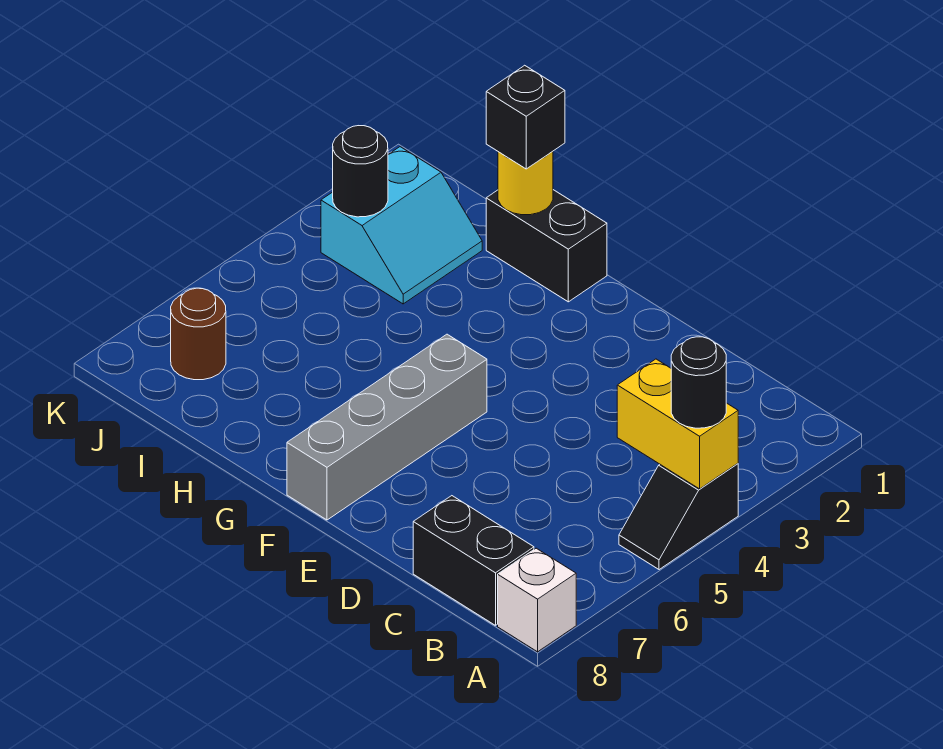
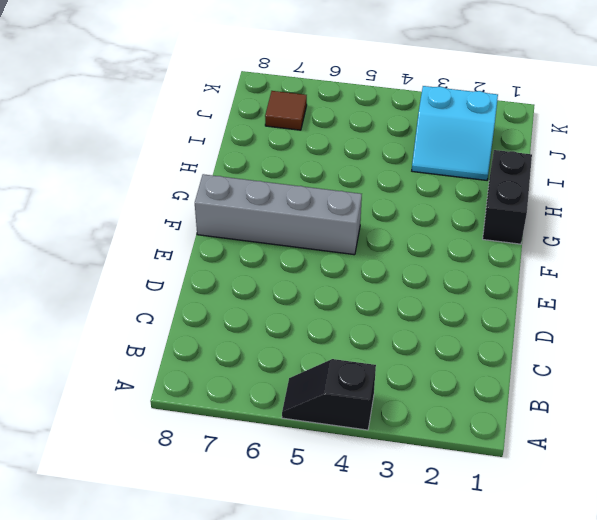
brown 1x1 tile [265,91,307,130] -> brown 1x1 round brick [171,288,226,380]
none -> white 1x1 brick [498,548,576,652]
none -> black 1x2 brick [413,496,534,625]
none -> yellow 1x2 brick [617,359,738,489]

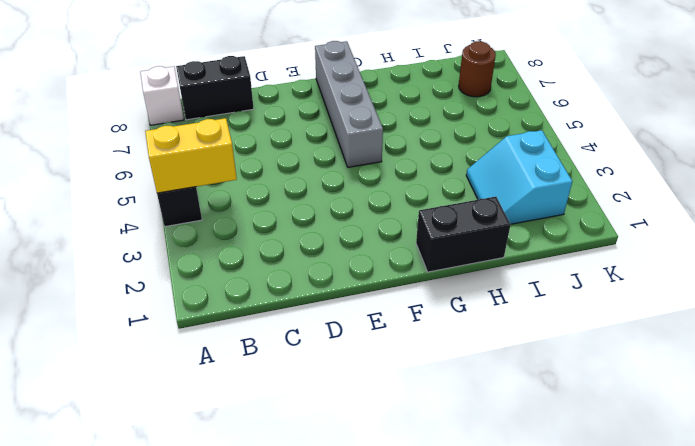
none -> yellow 1x1 round brick [498,151,553,215]
none -> black 1x1 round brick [333,126,388,217]
none -> black 1x1 round brick [671,337,726,428]

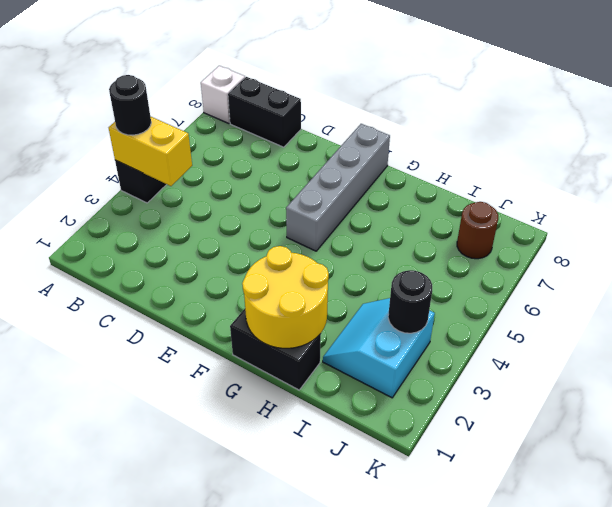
yellow 2x2 round brick [242,246,329,348] -> yellow 1x1 round brick [498,151,553,215]
none -> black 1x1 brick [486,65,565,169]

